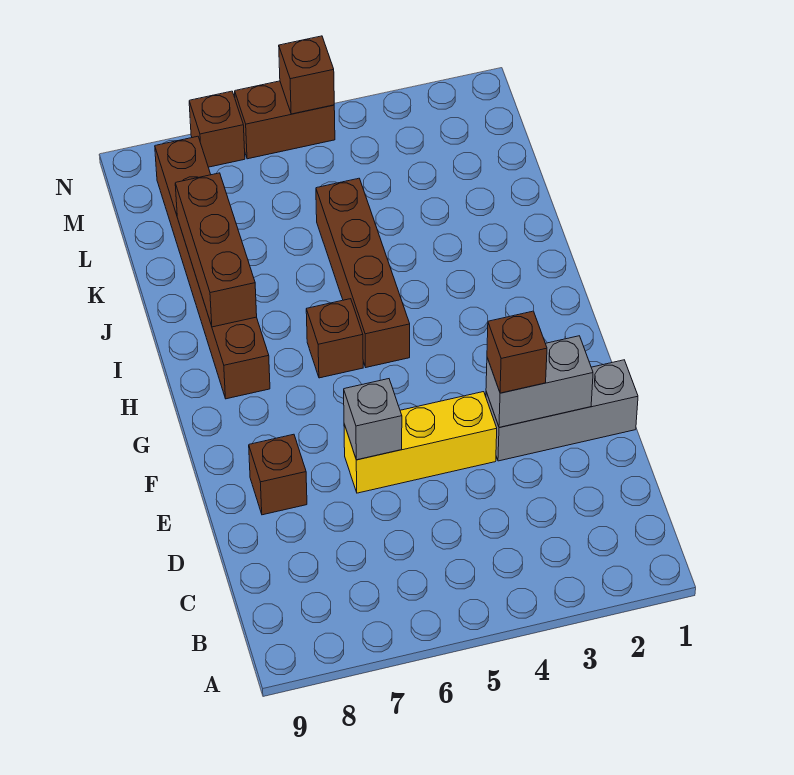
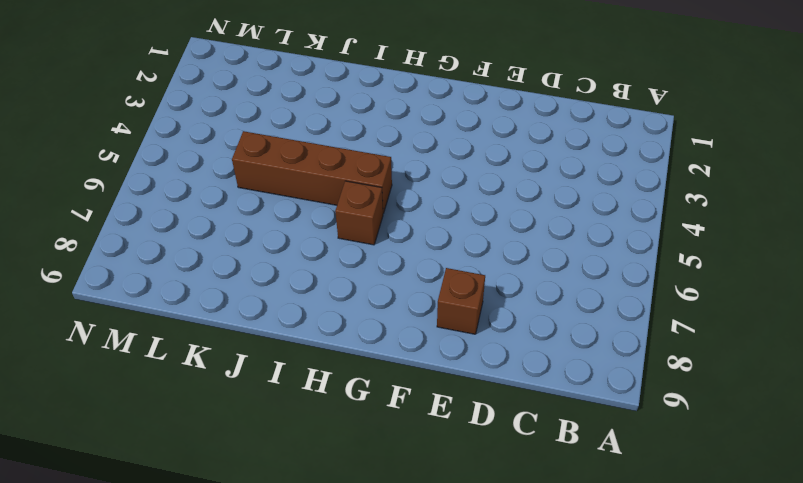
none -> grey 1x3 brick [486,360,638,461]
none -> yellow 1x3 brick [344,392,497,493]
none -> brown 1x6 brick [155,136,270,399]

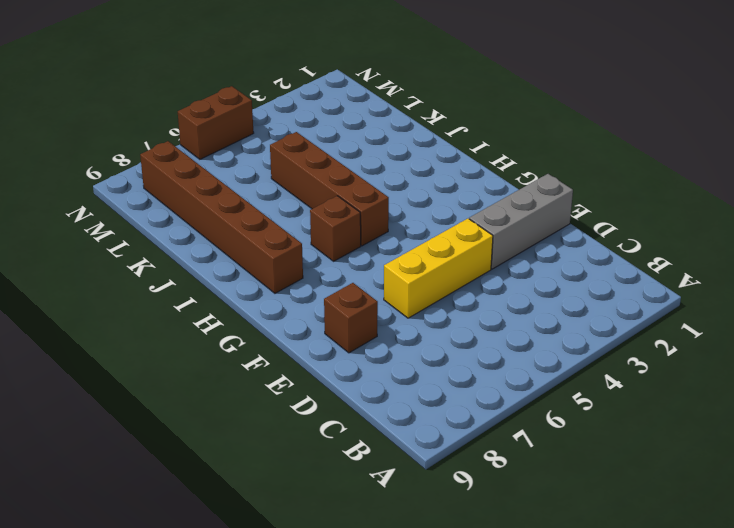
none -> brown 1x1 brick [189,91,245,167]
none -> grey 1x2 brick [486,336,593,427]
none -> grey 1x1 brick [344,379,402,460]

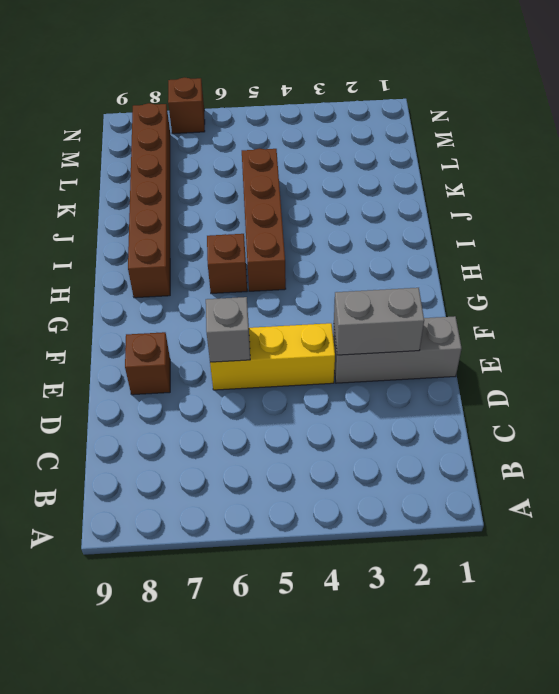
none -> brown 1x2 brick [235,81,335,159]
none -> brown 1x3 brick [175,173,257,327]
none -> brown 1x1 brick [279,36,334,114]

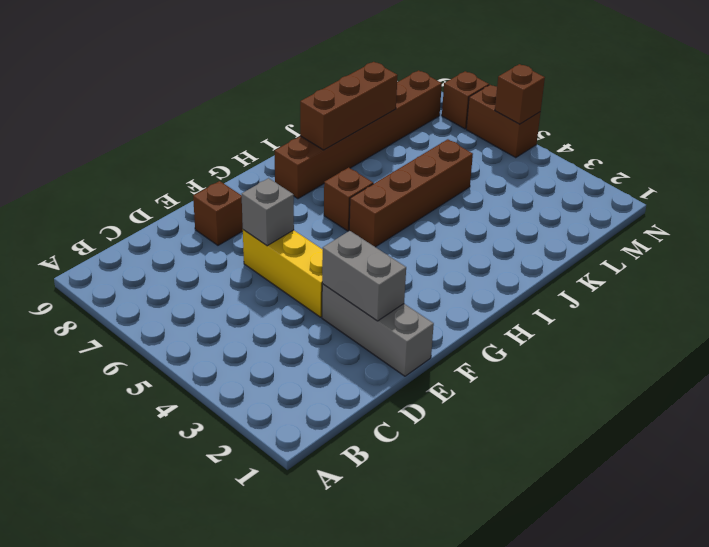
none -> brown 1x1 brick [487,311,547,393]

